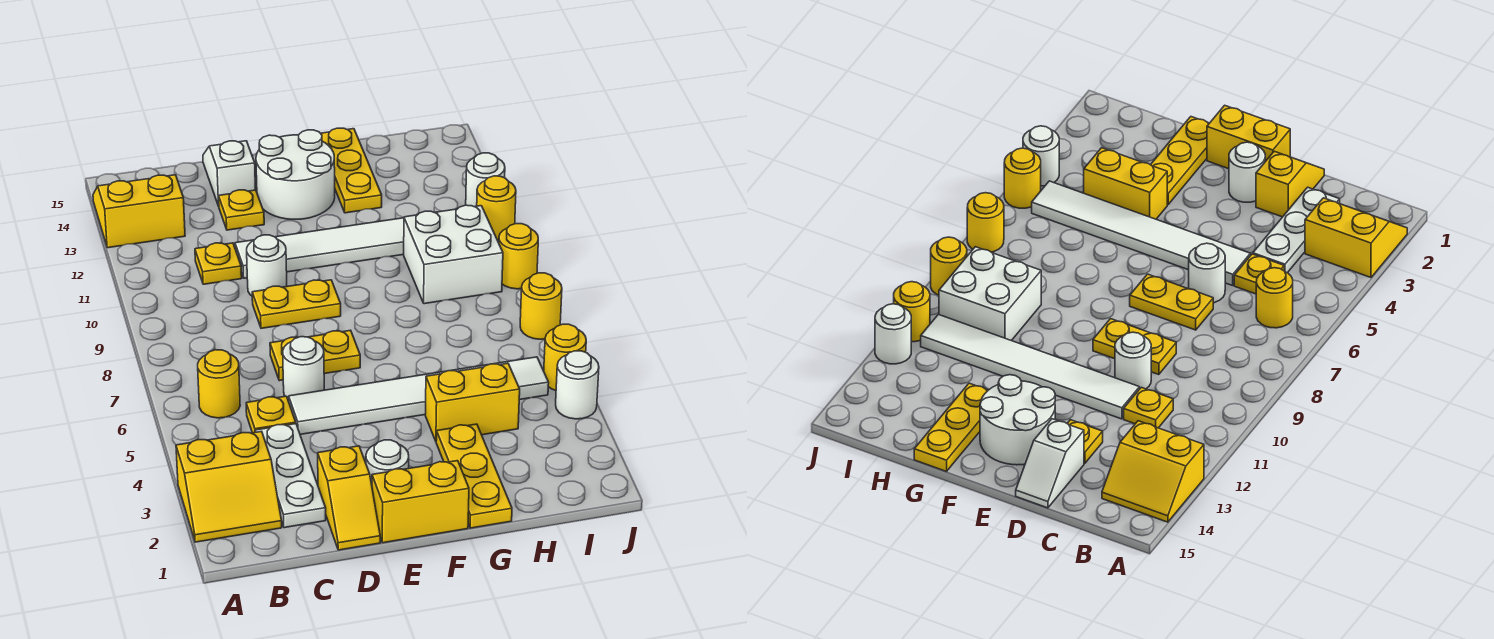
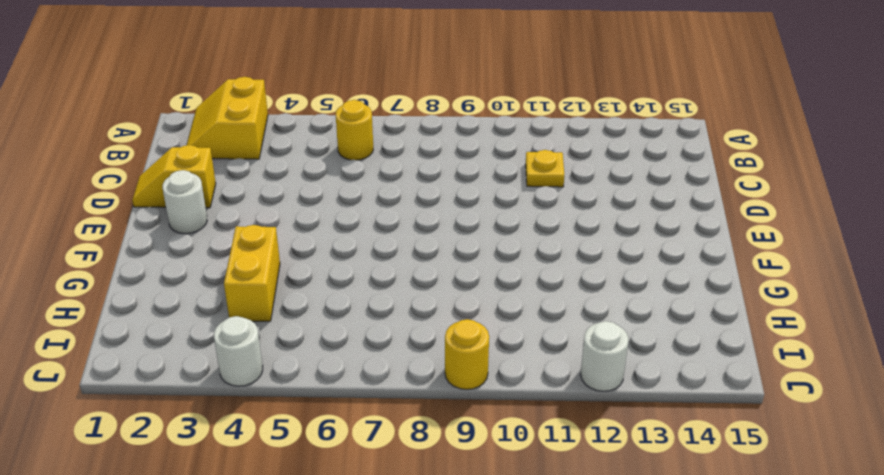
none -> yellow 2x2 slope [93,175,185,248]
none -> white 1x3 plate [255,424,326,528]
none -> yellow 1x1 plate [246,396,296,433]

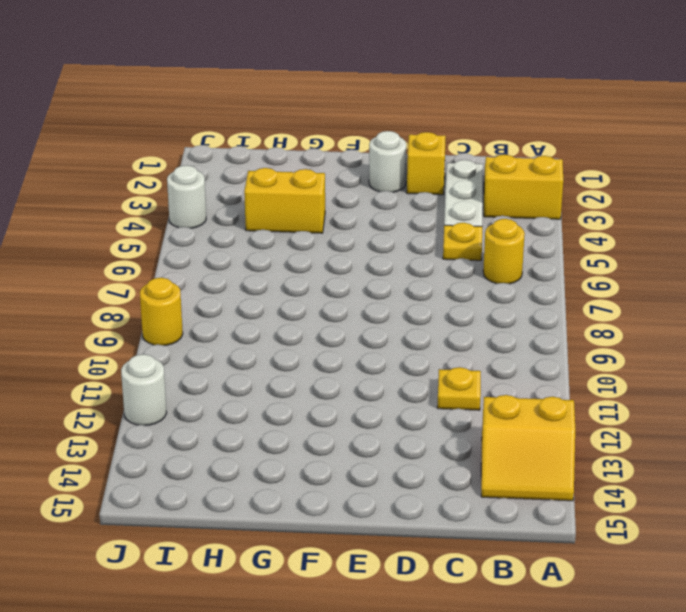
none -> white 1x6 tile [289,357,549,434]
none -> white 1x1 round brick [283,337,324,400]
none -> yellow 1x2 plate [270,330,360,381]

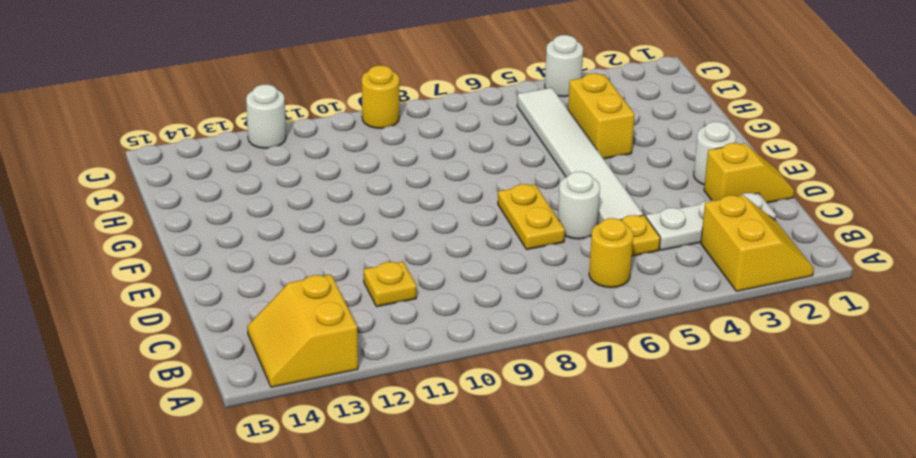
none -> yellow 1x2 plate [252,280,341,328]
none -> white 1x1 round brick [247,235,287,296]
none -> white 1x6 tile [235,218,404,278]

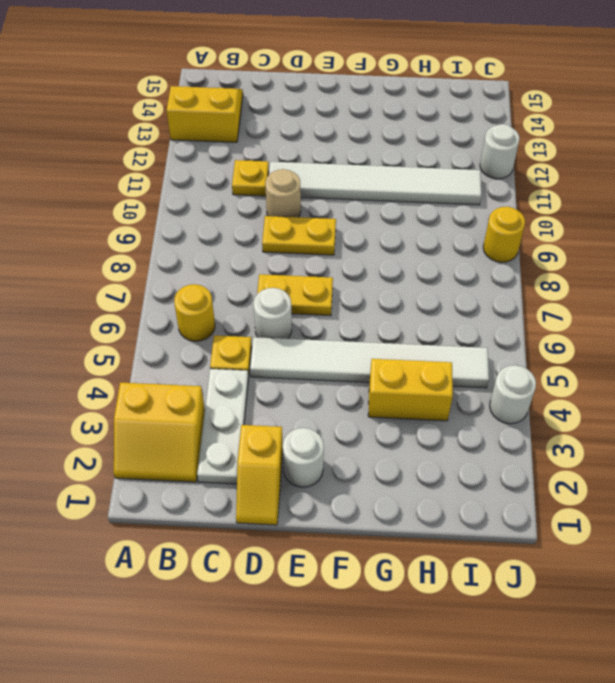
tan 1x1 round brick [265,169,301,217] -> white 1x1 round brick [247,235,287,296]
none -> yellow 1x1 plate [219,190,264,230]
none -> white 1x2 slope [203,141,256,206]
none -> yellow 1x2 brick [372,461,469,543]

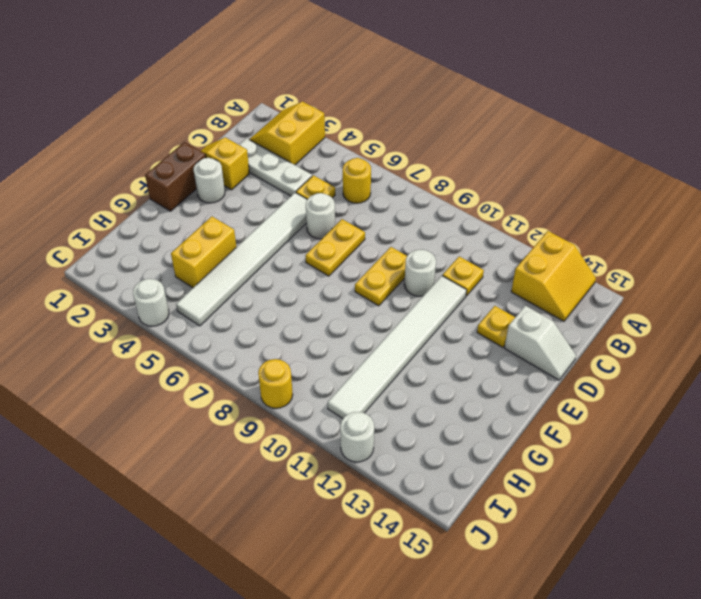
brown 1x2 brick [145,142,206,211] -> yellow 1x2 brick [372,461,469,543]
none -> white 2x2 round brick [256,130,335,219]
none -> yellow 1x3 plate [436,424,512,528]
none -> yellow 1x3 plate [321,128,382,213]

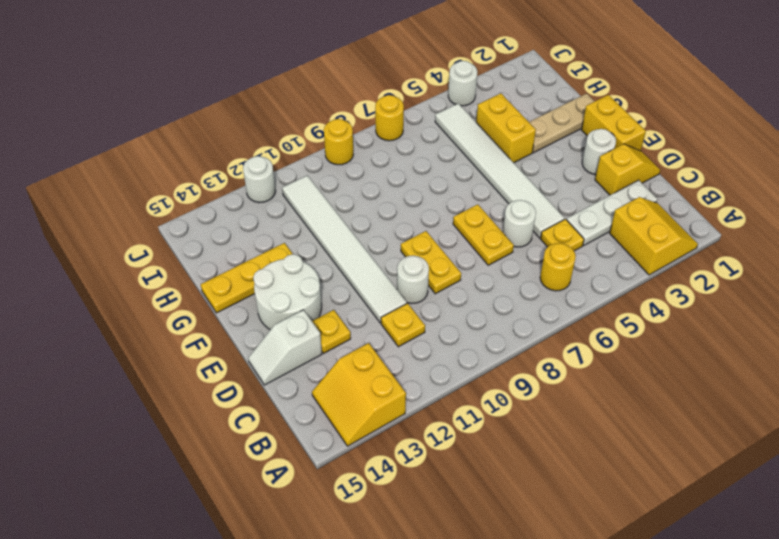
tan 1x3 plate [529,93,595,153] -> yellow 1x3 plate [436,424,512,528]
none -> white 2x2 brick [404,205,503,304]
none -> yellow 1x1 round brick [544,324,586,390]
none -> yellow 1x1 round brick [477,176,516,240]

